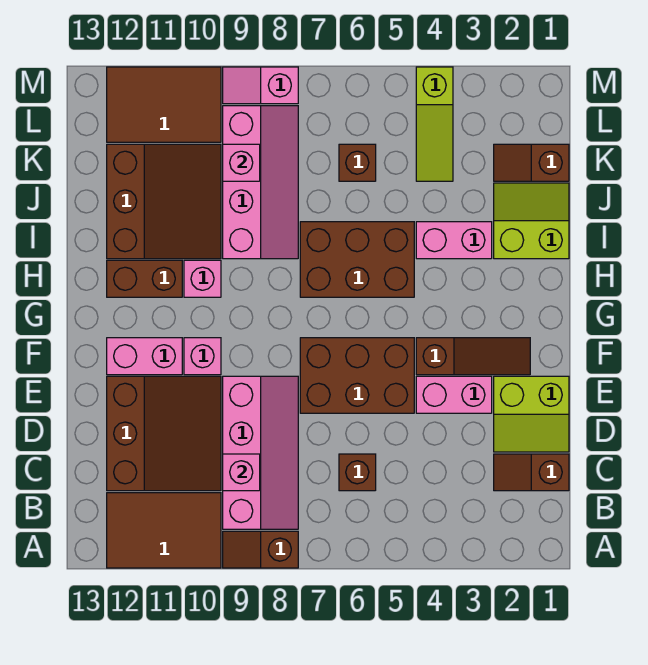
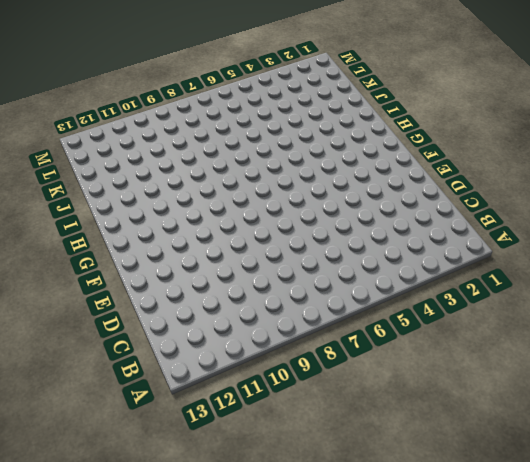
none -> brown 1x2 slope [223,531,298,568]
none -> brown 2x3 tile [107,493,221,568]
none -> pink 2x4 slope [223,376,298,529]

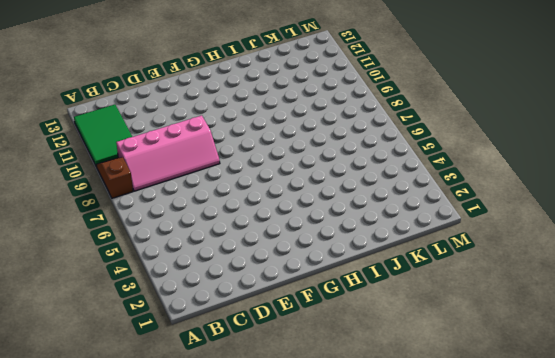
green 2x3 tile [74,105,132,167] -> brown 2x3 tile [107,493,221,568]
none -> brown 1x2 slope [494,454,569,491]
none -> brown 1x1 brick [339,454,376,491]
none -> brown 3x3 slope [107,376,221,491]

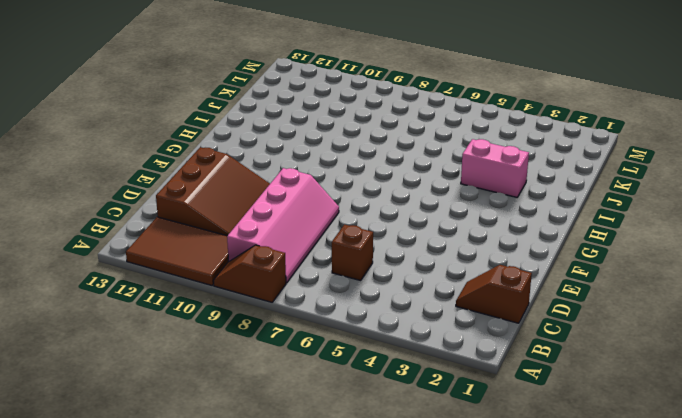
none -> lime 2x2 slope [494,376,569,452]
none -> pink 1x2 brick [416,376,492,413]
none -> brown 2x3 brick [300,338,414,413]

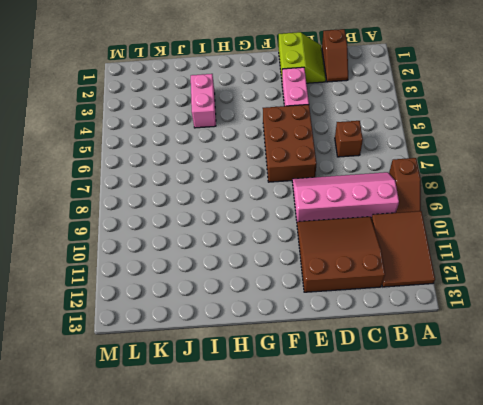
none -> brown 1x3 slope [416,338,530,375]
none -> pink 1x1 brick [184,338,221,375]
none -> pink 1x2 brick [107,338,182,375]

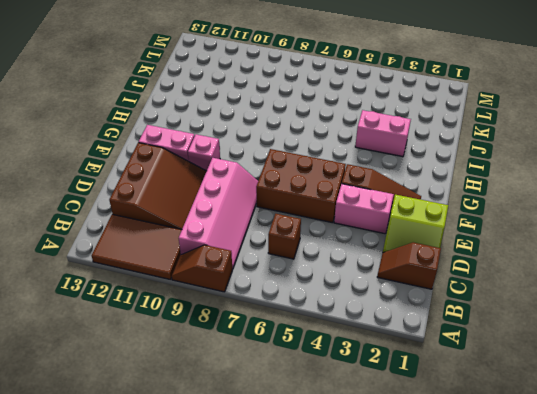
none -> brown 2x3 brick [300,222,414,297]
none -> pink 1x1 brick [184,260,221,297]
none -> brown 1x2 brick [107,260,182,297]

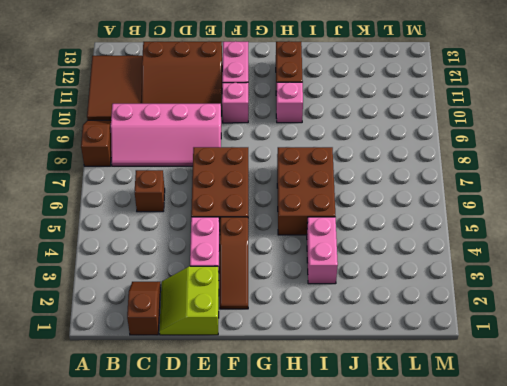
none -> lime 2x2 slope [494,183,569,259]
none -> pink 2x4 slope [223,106,298,259]
none -> brown 3x3 slope [107,144,221,259]

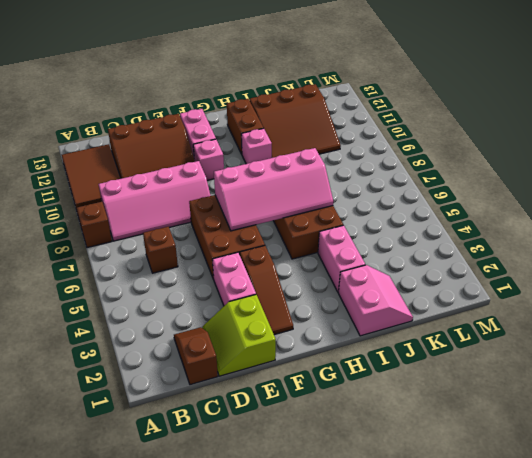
pink 2x4 slope [214,148,333,231] -> pink 2x4 slope moved to [223,106,298,259]
pink 2x2 slope [338,265,413,336] -> lime 2x2 slope [494,183,569,259]
none -> brown 1x2 slope [494,144,569,181]
none -> lime 1x3 slope [416,67,453,181]
none -> brown 1x1 brick [339,144,376,181]

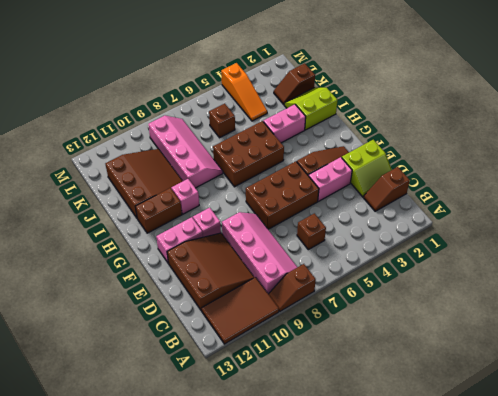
orange 1x3 slope [221,63,267,121] -> lime 1x3 slope [416,67,453,181]
none -> brown 2x3 tile [107,67,221,142]
none -> pink 1x2 slope [223,67,298,104]
none -> pink 1x1 brick [223,454,260,491]

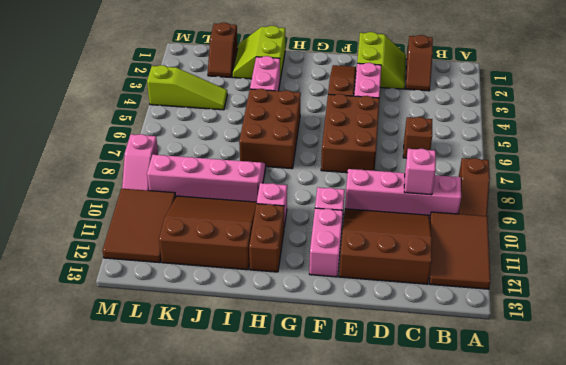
none -> brown 1x1 brick [339,144,376,181]
none -> pink 1x1 brick [223,144,260,181]

